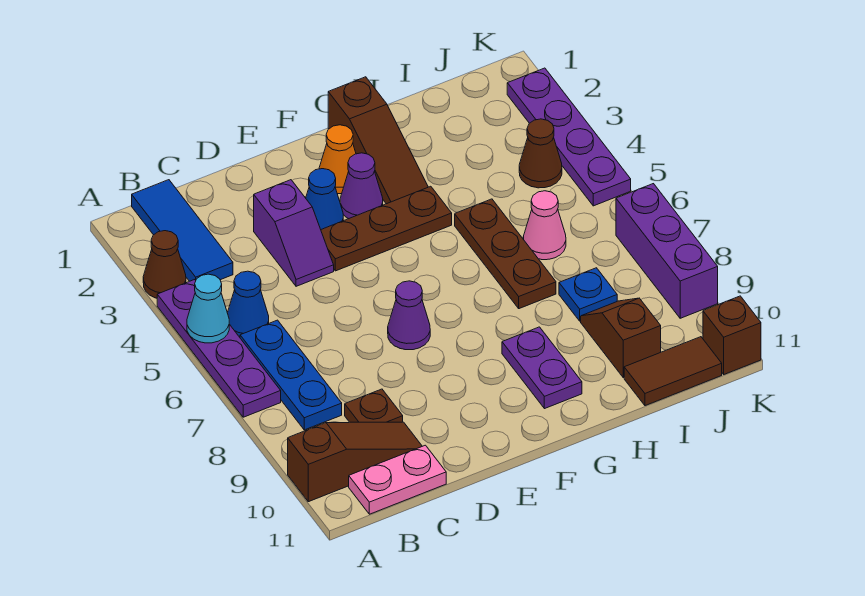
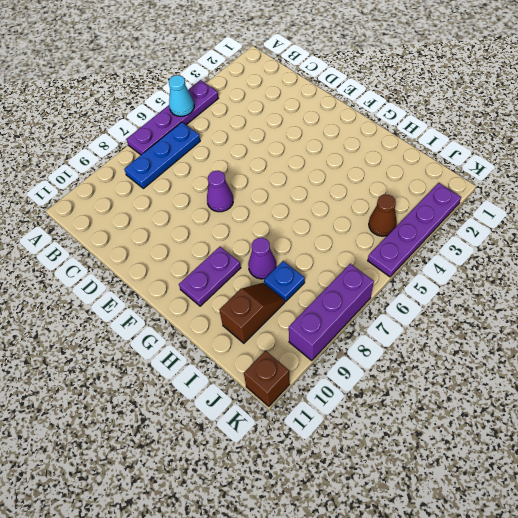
purple 1x1 cone [248,238,276,279] -> purple 1x1 cone moved to [340,153,383,219]
none -> brown 1x1 cone [143,231,186,298]
none -> brown 1x3 slope [288,422,422,502]
none -> blue 1x3 tile [132,180,233,281]

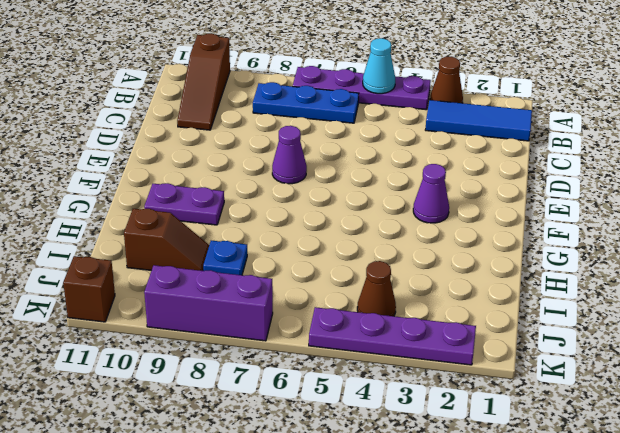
none -> blue 1x1 cone [227,271,269,337]
none -> pink 1x2 plate [349,445,446,514]
none -> brown 1x1 plate [345,389,403,422]

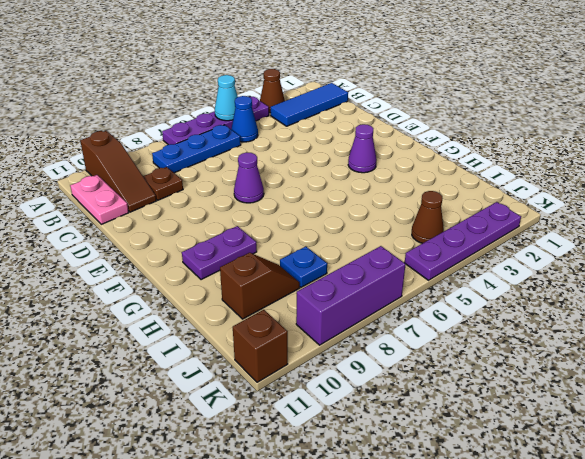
none -> purple 1x2 slope [254,180,334,286]
none -> blue 1x1 cone [306,169,343,229]
none -> brown 1x3 plate [321,186,452,271]

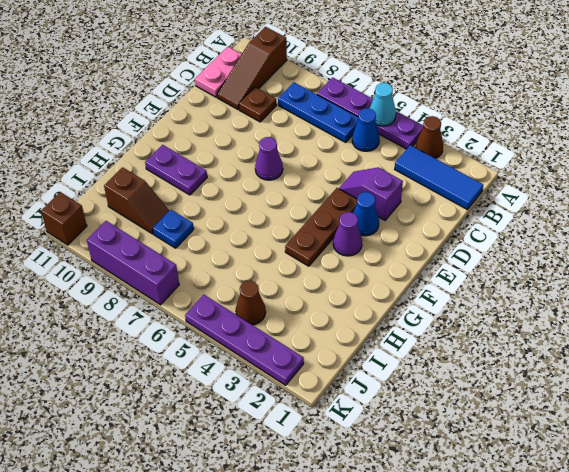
none -> orange 1x1 cone [319,125,356,194]
none -> brown 1x3 slope [328,77,428,204]
none -> brown 1x3 plate [455,199,556,309]

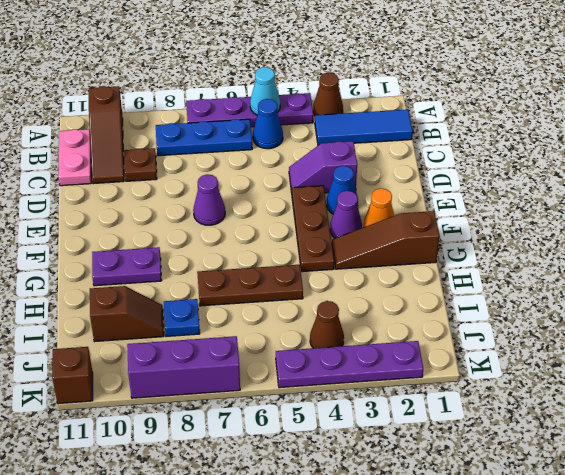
none -> pink 1x1 cone [523,191,566,260]
none -> brown 1x2 tile [624,337,722,406]

